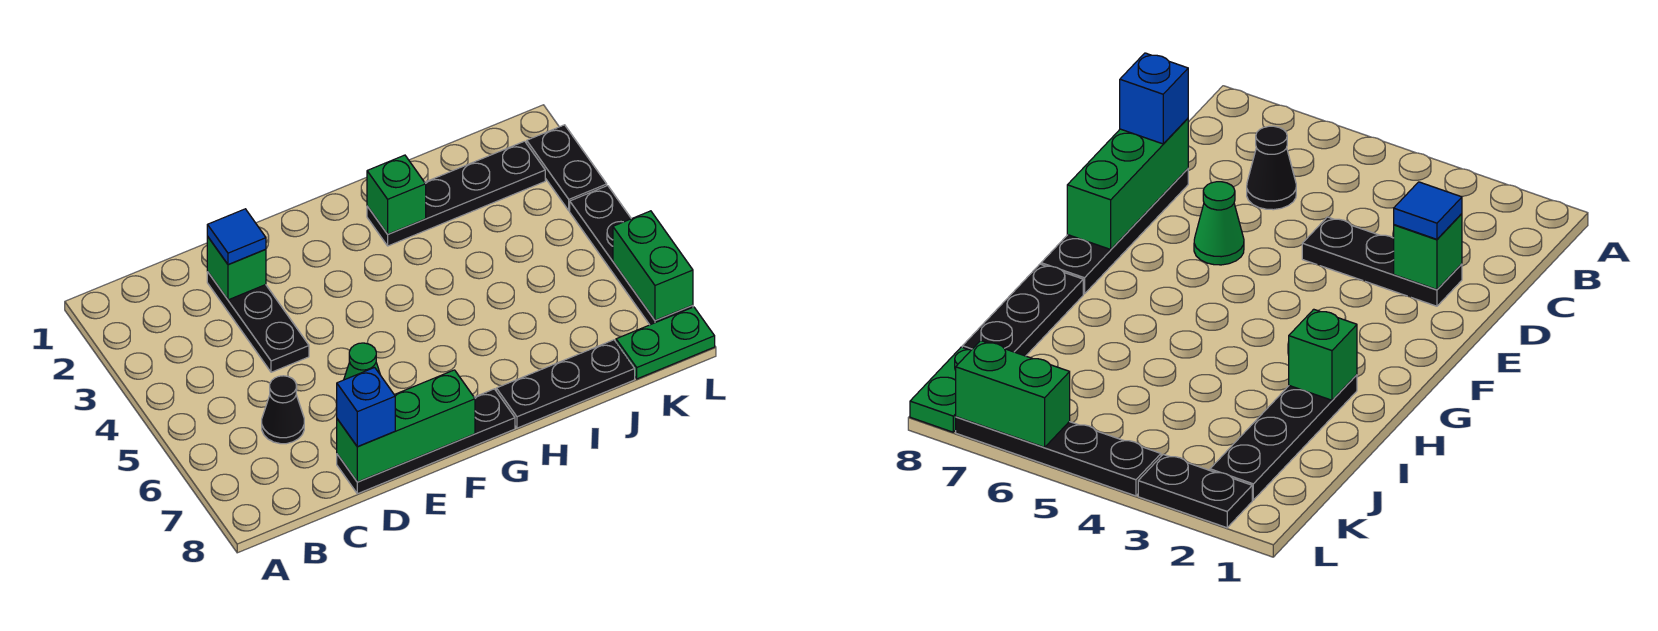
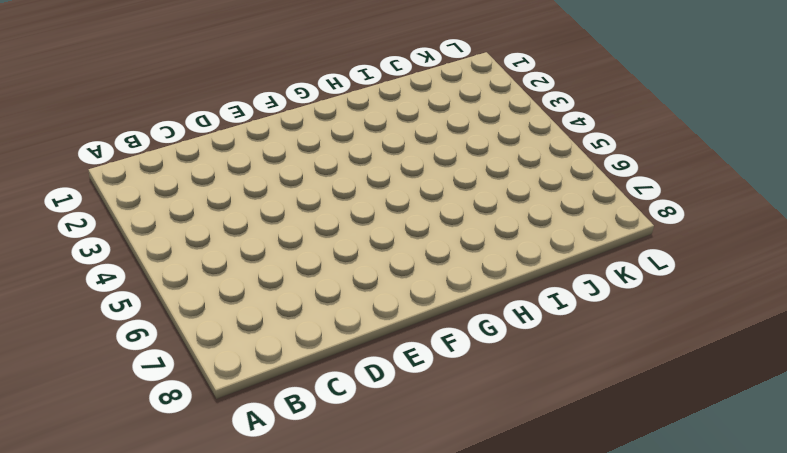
none -> black 1x1 cone [262,376,304,444]
none -> black 1x3 plate [207,272,309,372]
none -> black 1x4 plate [337,389,515,494]

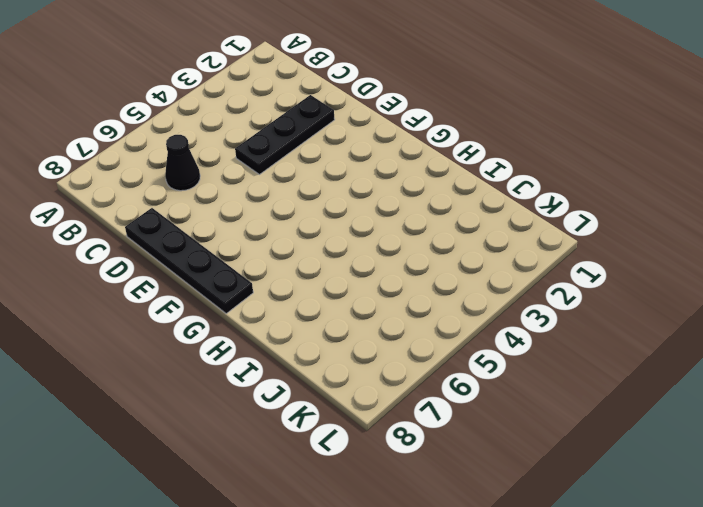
none -> green 1x1 cone [344,343,380,380]
none -> black 1x4 plate [367,141,545,246]
none -> black 1x3 plate [496,340,635,428]

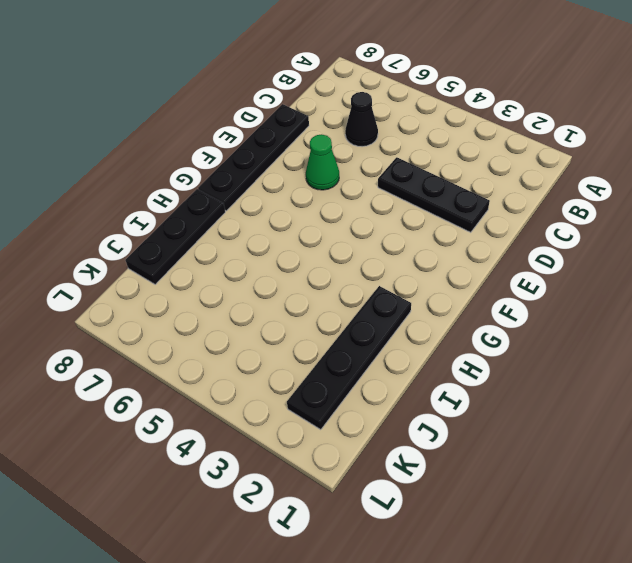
none -> green 1x2 plate [616,307,715,379]
none -> black 1x2 plate [527,125,607,211]
none -> black 1x4 plate [570,186,693,325]

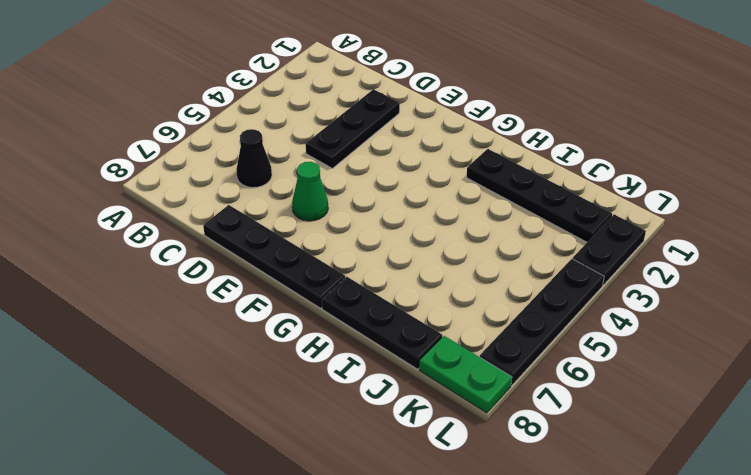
none -> green 1x1 brick [207,236,266,300]
none -> green 1x3 brick [337,370,475,482]
none -> green 1x1 brick [367,155,426,234]

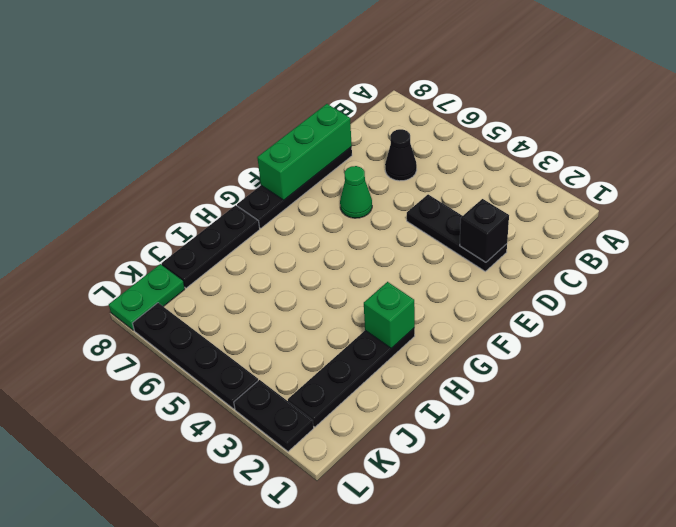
black 1x1 brick [460,199,509,262] -> green 1x1 brick [207,236,266,300]
none -> green 1x2 brick [613,211,693,321]
none -> blue 1x1 tile [207,209,266,264]
none -> blue 1x1 brick [337,367,395,447]

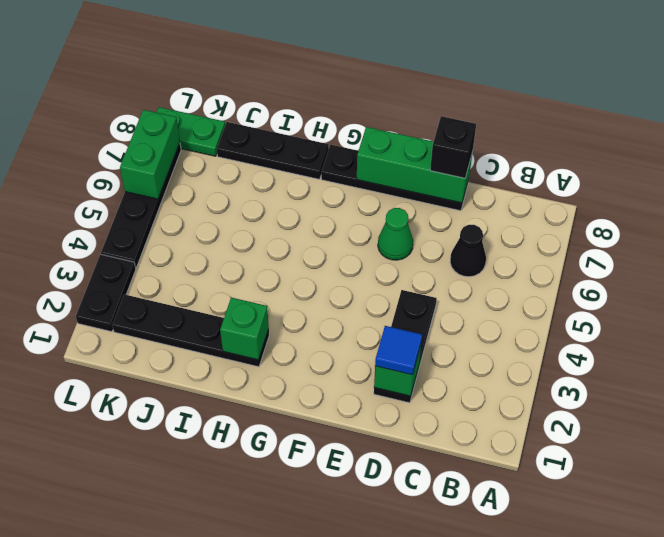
black 1x1 brick [430,116,476,178] -> blue 1x1 brick [337,367,395,447]

